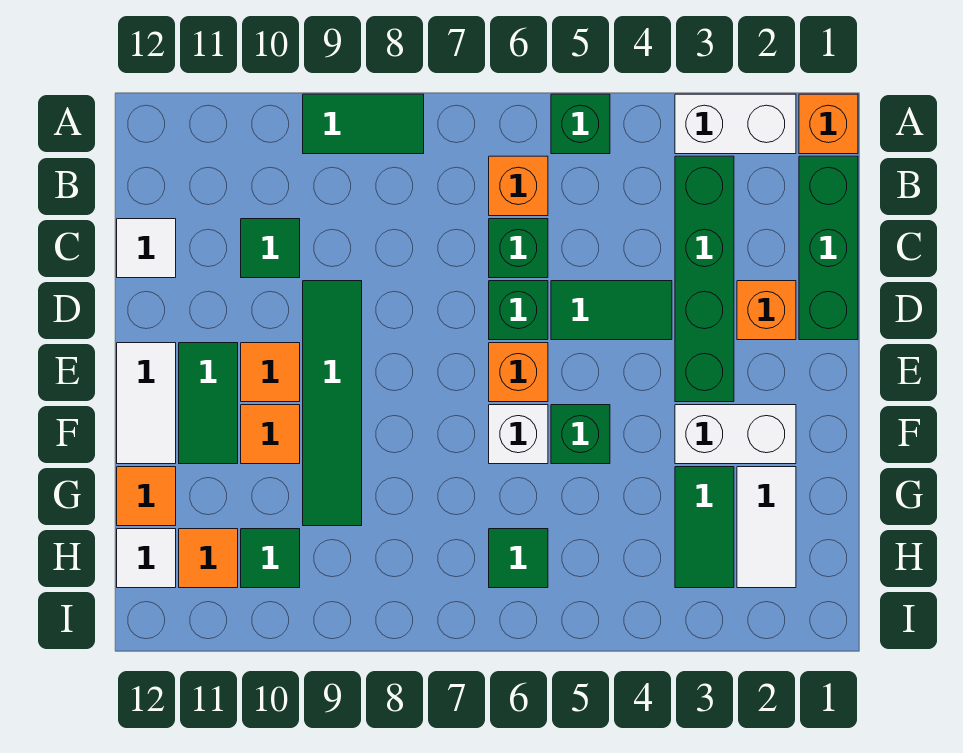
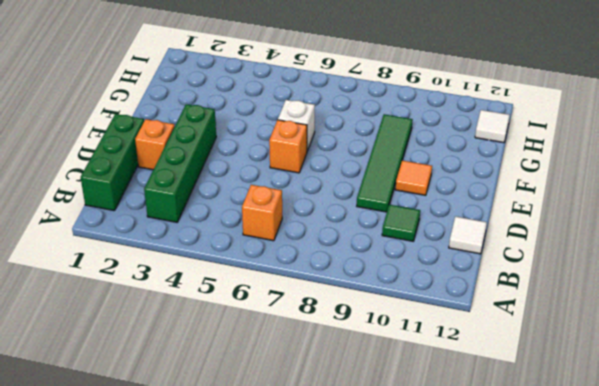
none -> orange 1x1 brick [799,94,858,154]
none -> white 1x2 brick [675,94,796,154]
none -> green 1x1 brick [551,94,610,154]

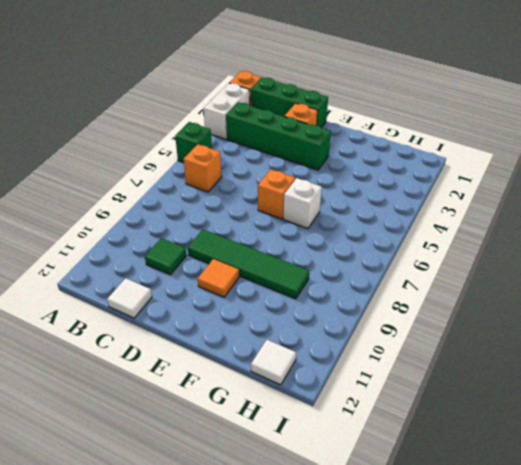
none -> green 1x2 tile [303,94,424,154]
none -> green 1x1 brick [489,219,548,278]
none -> green 1x2 tile [551,281,672,340]

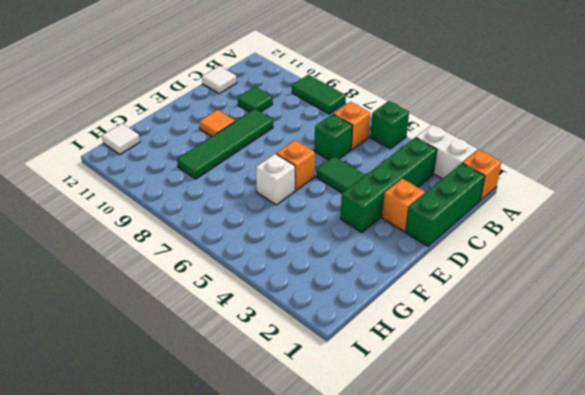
none -> green 1x1 brick [489,281,548,340]
none -> green 1x2 tile [179,343,238,464]
none -> white 1x2 tile [117,343,176,464]

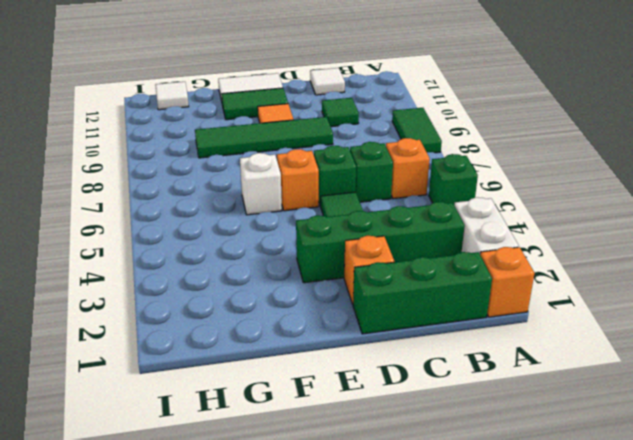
none -> white 1x2 brick [675,405,796,464]
none -> green 1x1 brick [551,405,610,464]
none -> orange 1x1 tile [241,405,300,464]

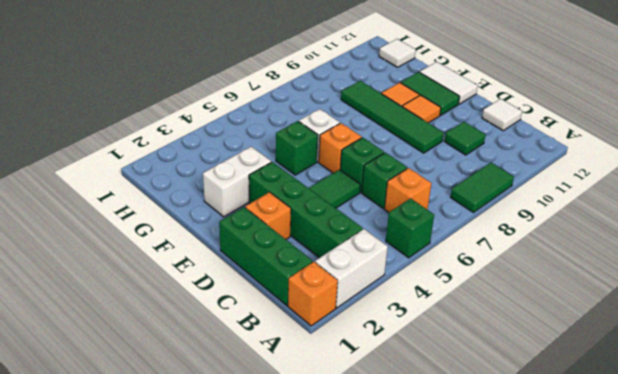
none -> white 1x2 tile [737,467,796,588]
none -> green 1x2 tile [675,467,734,588]
none -> orange 1x1 tile [117,467,176,526]

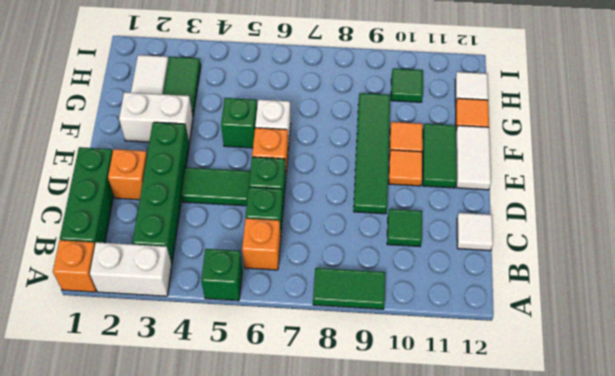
none -> green 1x1 tile [489,529,548,588]
none -> orange 1x1 tile [179,529,238,588]

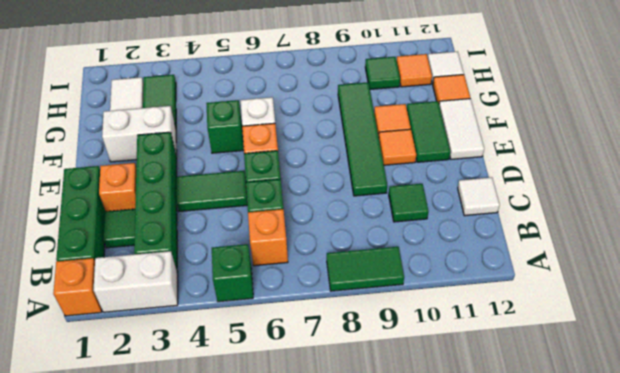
green 1x1 tile [104,209,135,248] -> green 1x1 tile moved to [489,529,548,588]

